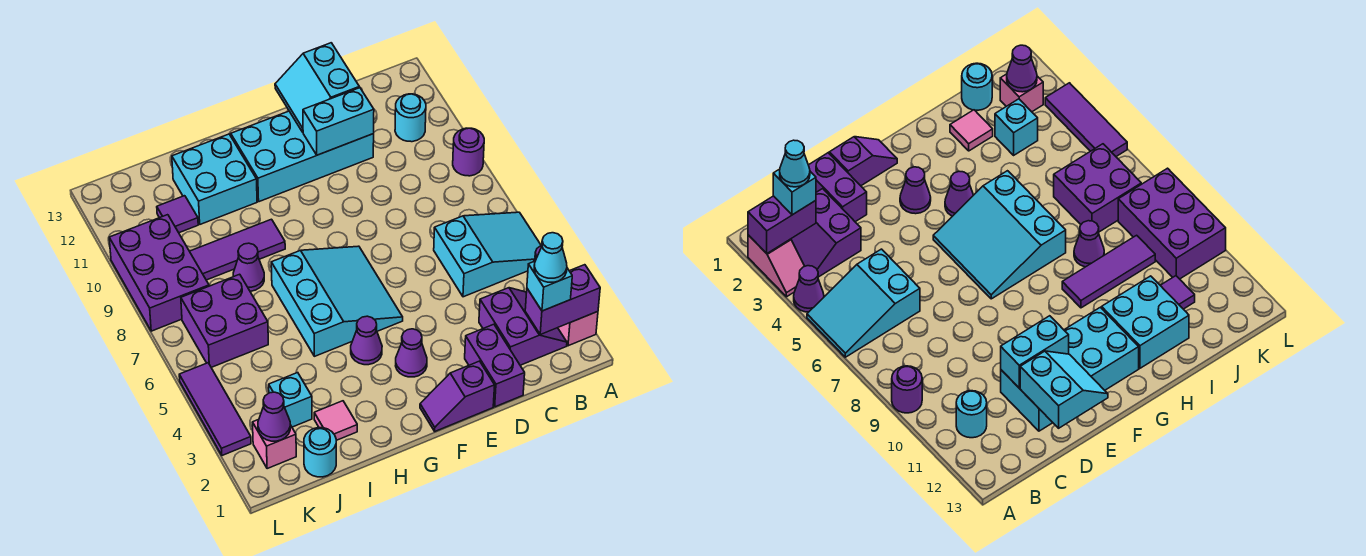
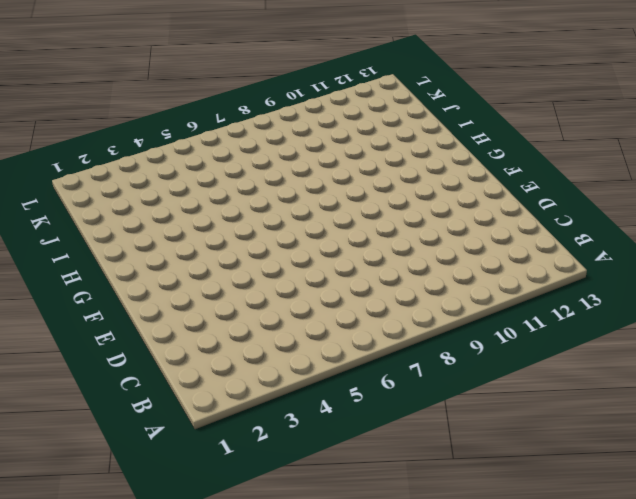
none -> pink 1x2 slope [558,312,598,346]
none -> purple 1x1 cone [794,266,824,312]
none -> cyan 2x3 slope [434,212,541,297]

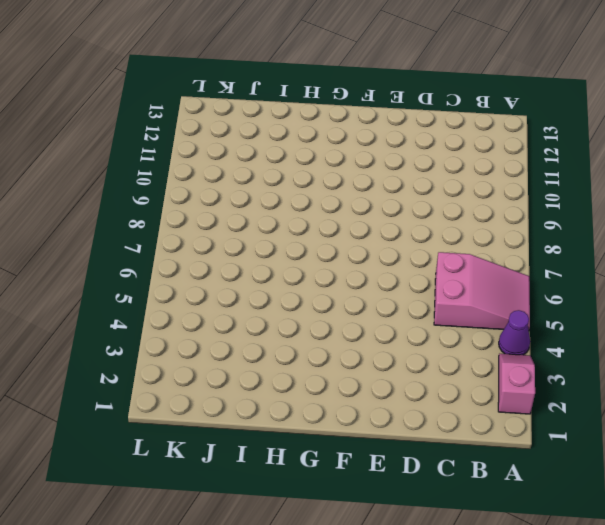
pink 2x3 slope [434,252,530,331] -> cyan 2x3 slope [434,212,541,297]
none -> purple 1x1 round brick [453,128,484,176]
none -> purple 2x2 slope [479,288,567,365]
none -> cyan 1x1 round brick [395,94,426,142]

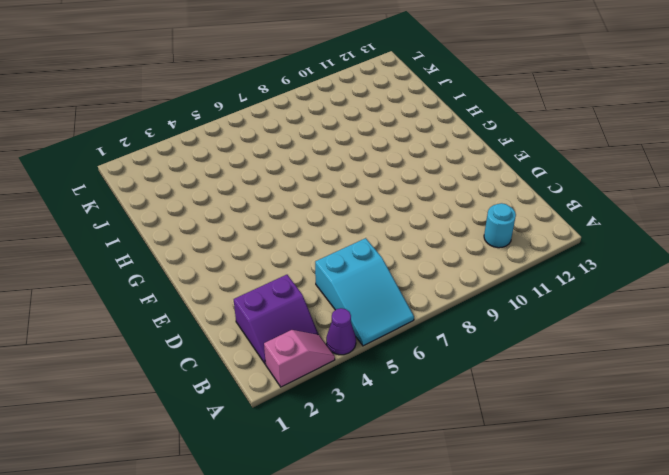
none -> purple 1x1 round brick [453,128,484,176]
none -> purple 1x2 brick [465,324,525,407]
none -> cyan 2x4 brick [231,111,374,202]

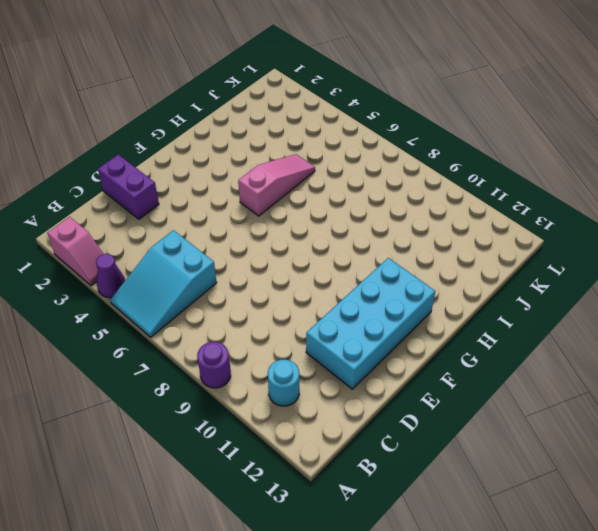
pink 1x3 slope [238,154,315,216] -> cyan 3x3 slope [271,246,403,356]
none -> purple 2x2 slope [479,288,567,365]
none -> purple 1x2 slope [420,361,495,431]
none -> purple 1x1 cone [396,329,427,377]

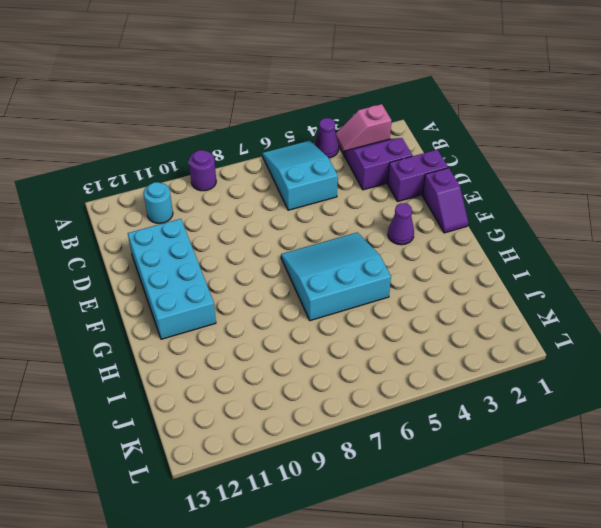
none -> purple 1x1 cone [351,316,382,365]
none -> purple 1x3 tile [190,219,285,280]
none -> cyan 2x2 brick [172,134,257,224]

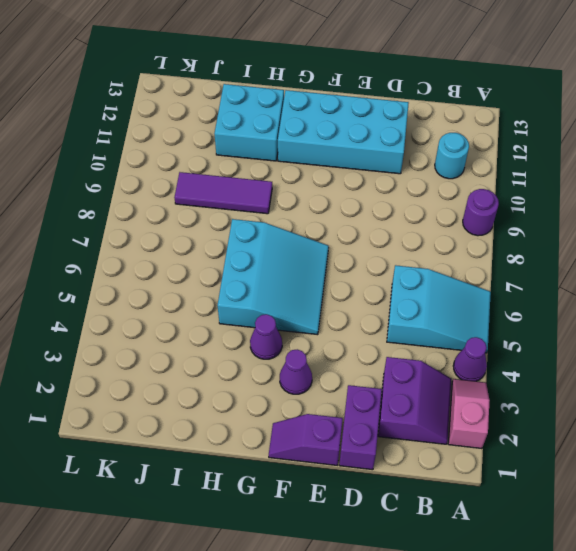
none -> pink 1x1 tile [314,401,357,440]
none -> purple 1x1 cone [233,243,264,291]
none -> cyan 1x1 round brick [304,428,336,477]

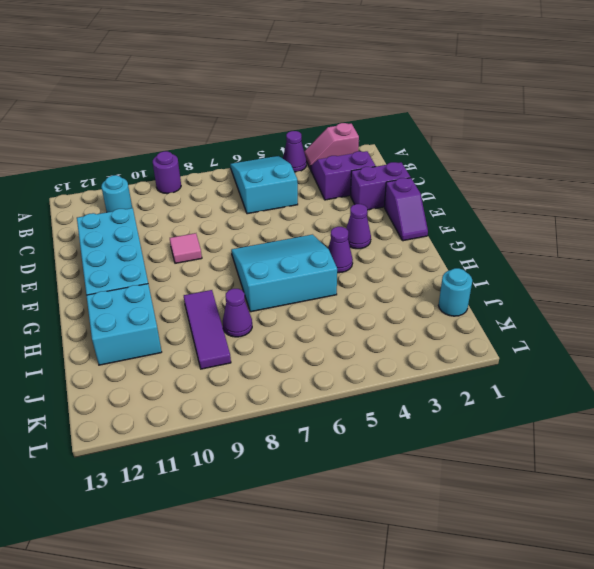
pink 1x1 tile [170,233,202,263] -> pink 1x1 tile moved to [314,401,357,440]
none -> cyan 1x1 brick [269,373,312,427]
none -> purple 2x2 brick [181,274,268,367]
none -> purple 1x1 tile [157,196,198,233]

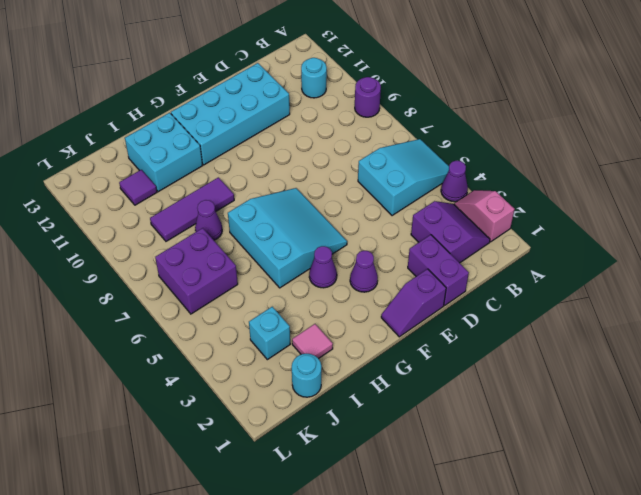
none -> pink 1x1 brick [253,420,296,469]
none -> purple 2x3 brick [109,215,209,331]
none -> purple 1x3 tile [179,363,251,455]

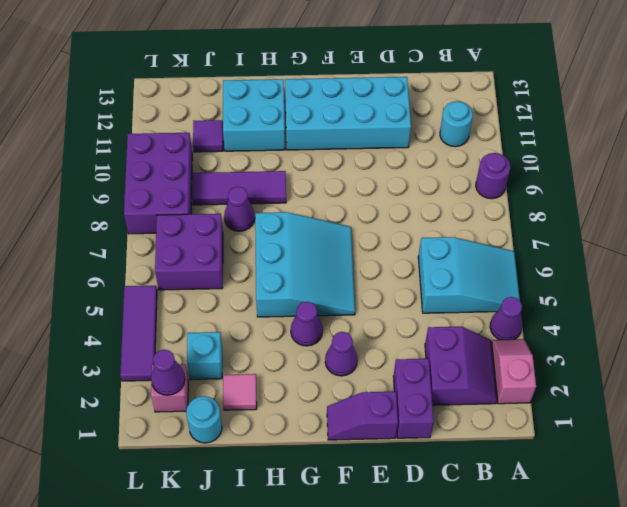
none -> purple 1x2 brick [525,265,600,334]
none -> cyan 1x2 brick [303,88,374,155]
none -> cyan 2x2 slope [275,43,359,132]

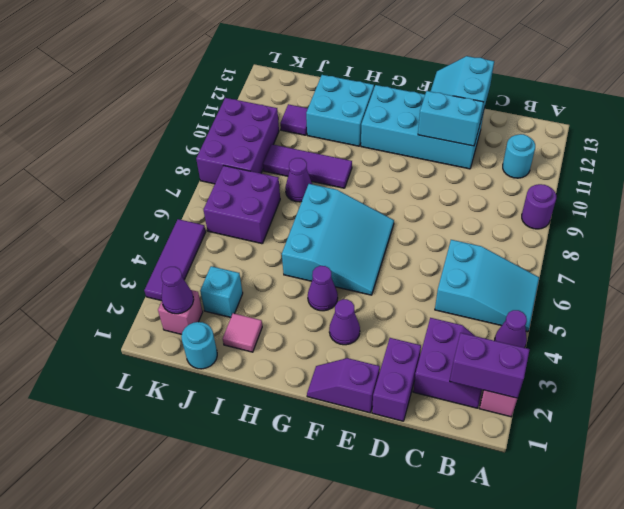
none -> cyan 1x1 brick [527,261,572,311]
none -> cyan 1x1 cone [534,233,567,282]

